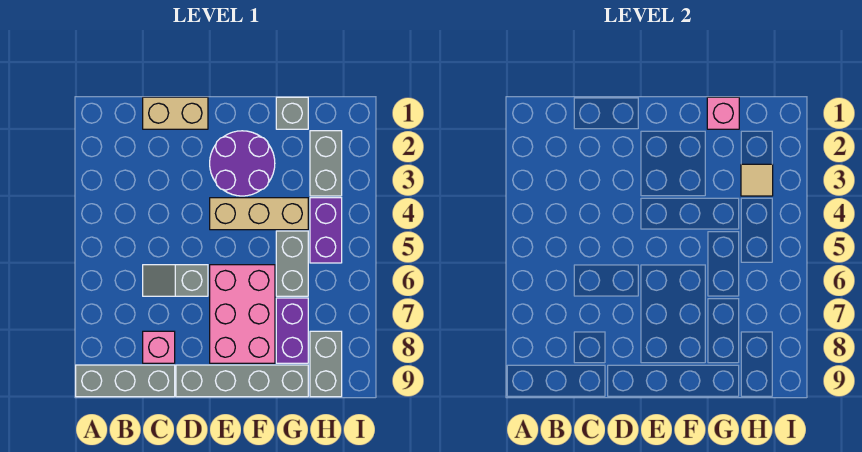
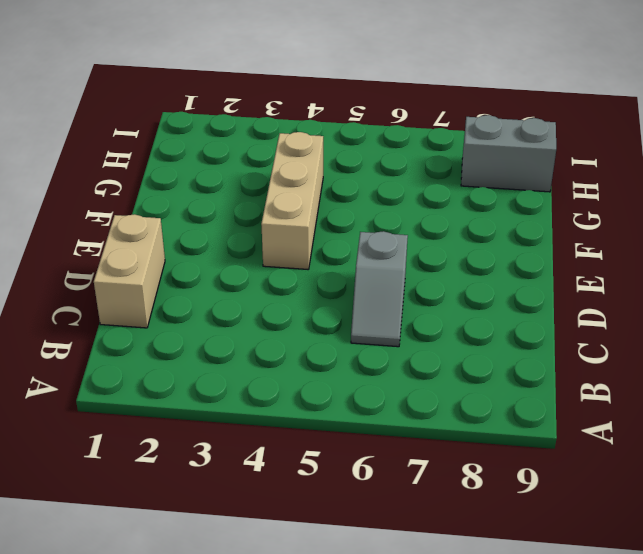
none -> grey 1x3 brick [76,365,175,397]
none -> pink 1x1 brick [143,331,175,363]
none -> grey 1x4 brick [176,365,308,397]

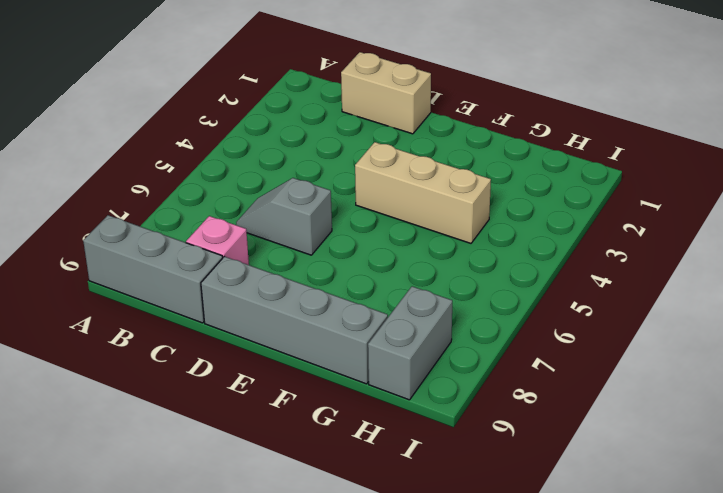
none -> purple 2x2 round brick [210,131,275,196]
none -> pink 2x3 brick [210,265,275,363]
none -> grey 1x1 brick [276,97,308,129]

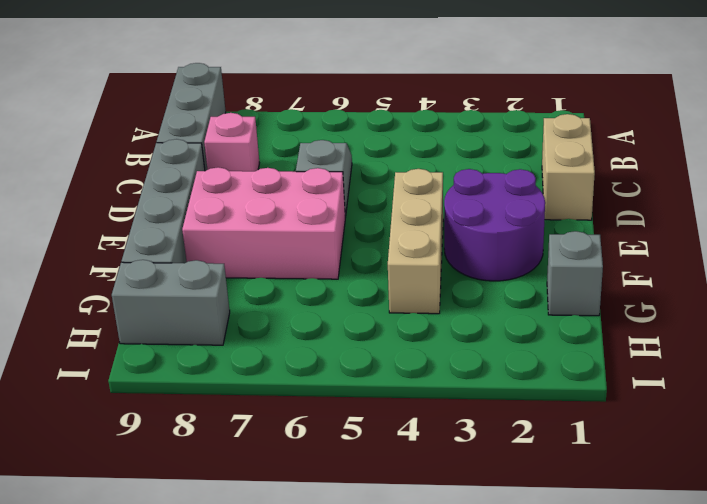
none -> grey 1x2 brick [276,231,308,296]
none -> purple 1x2 brick [276,298,308,363]
none -> grey 1x2 brick [310,131,342,196]

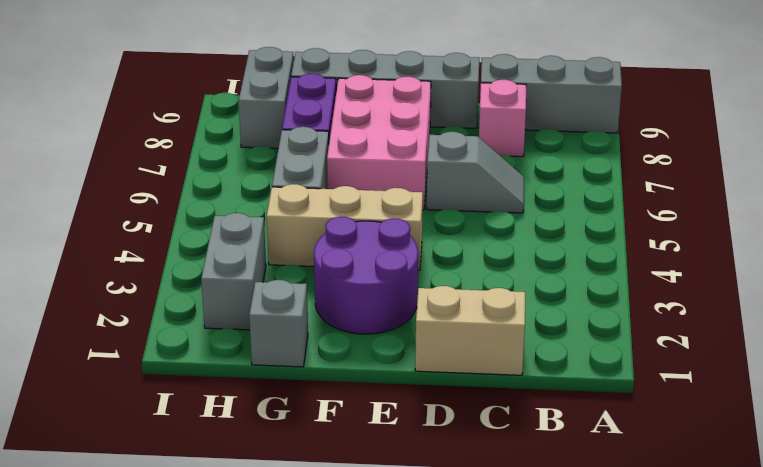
none -> purple 1x2 brick [310,198,342,263]
none -> pink 1x1 brick [707,97,739,129]
none -> tan 1x1 tile [741,164,773,196]

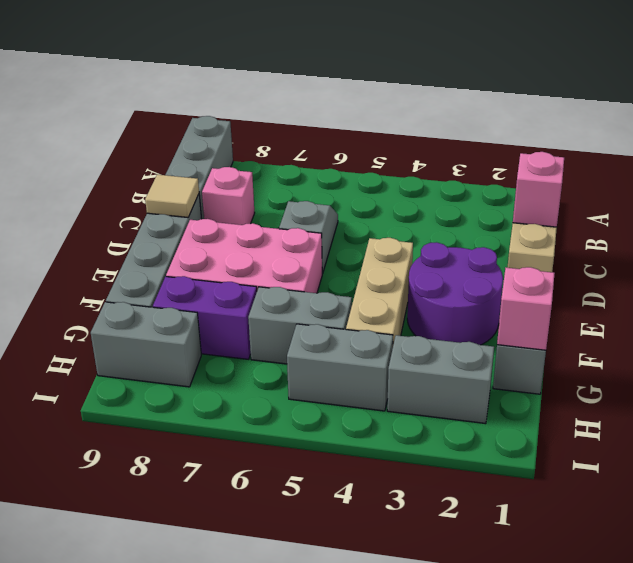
pink 1x1 brick [513,152,564,227] -> none
tan 1x1 tile [145,174,199,217] -> tan 1x1 tile moved to [741,164,773,196]
grey 1x2 brick [287,324,393,411] -> purple 1x2 brick [310,198,342,263]

